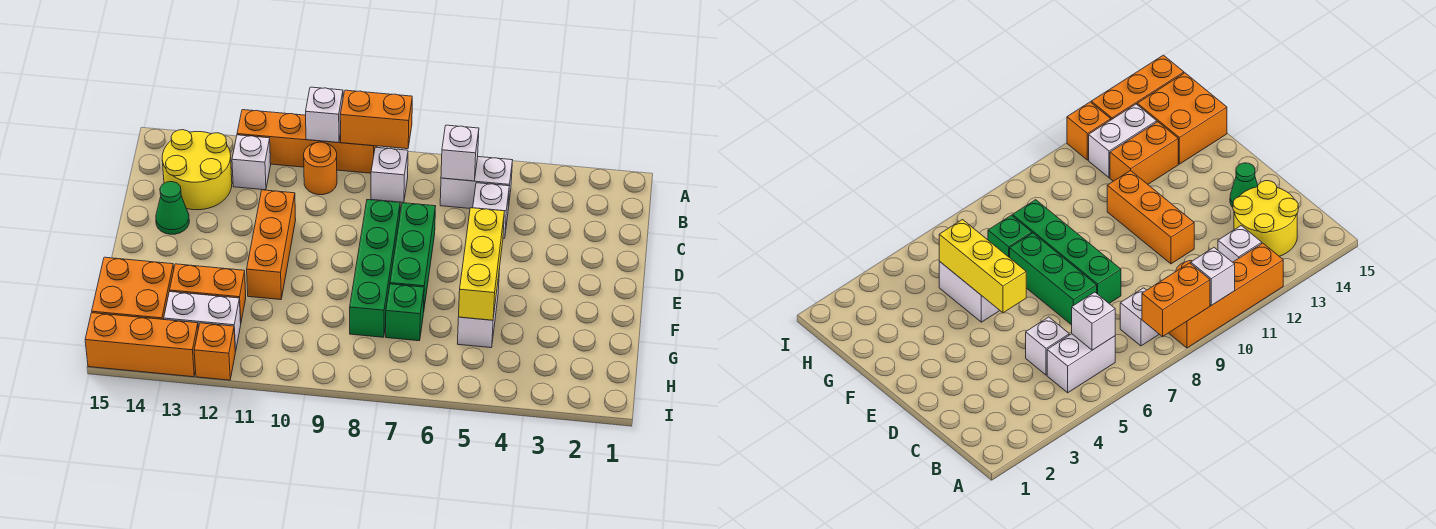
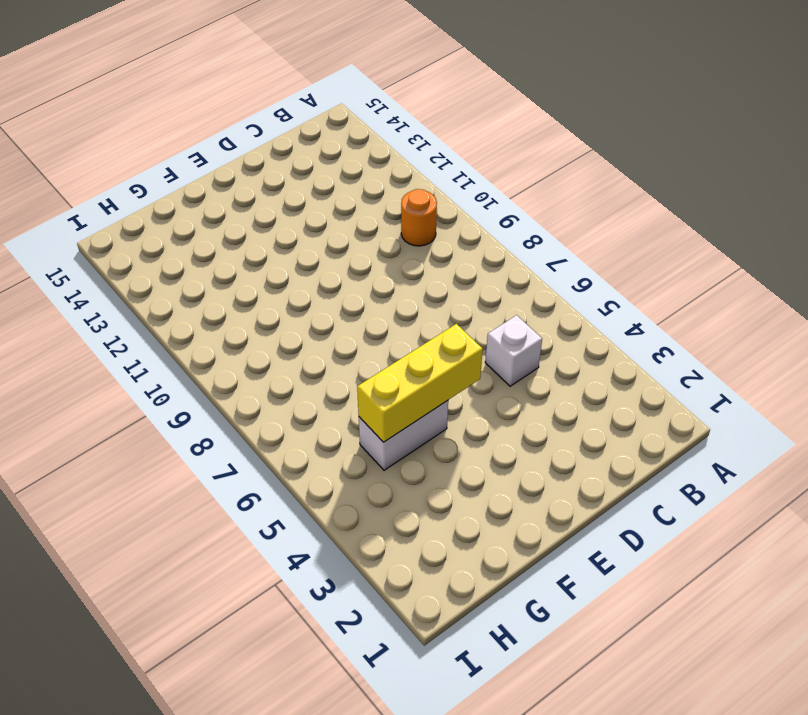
none -> orange 1x4 brick [237,110,377,173]
none -> white 1x2 brick [440,157,513,208]
none -> white 1x1 brick [371,147,408,202]

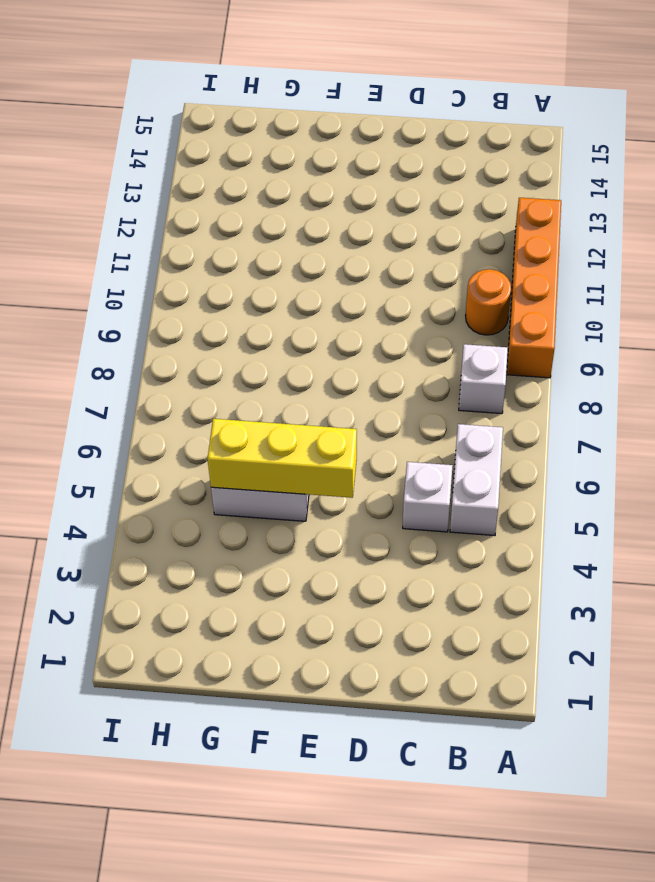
none -> white 1x1 brick [232,135,271,190]
none -> yellow 2x2 round brick [162,130,232,210]
none -> green 1x3 brick [390,203,436,307]

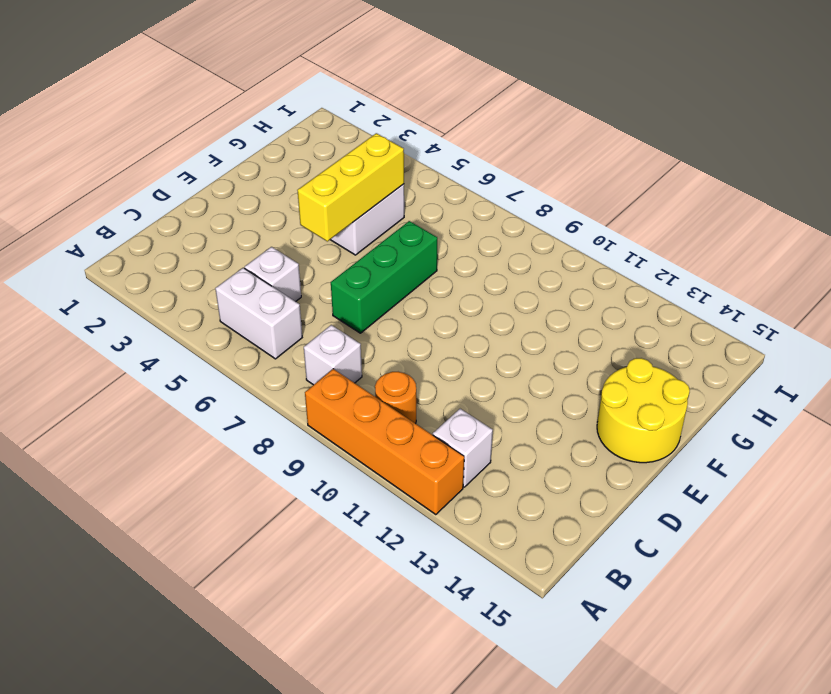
yellow 2x2 round brick [597,358,690,463] -> yellow 2x2 round brick moved to [162,130,232,210]
none -> green 1x4 brick [350,200,400,337]
none -> orange 1x3 brick [247,190,296,300]
none -> green 1x1 cone [156,182,189,234]

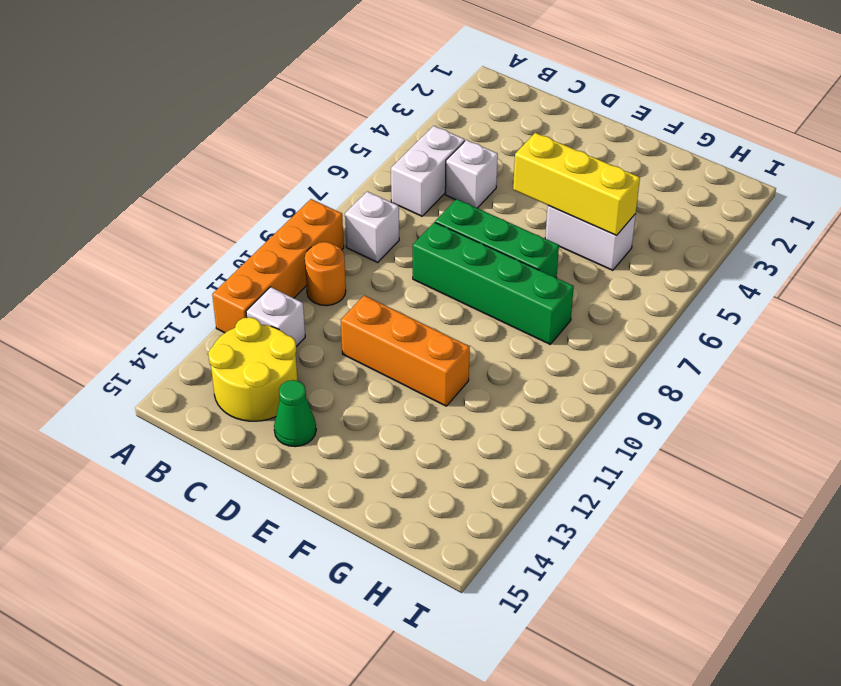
none -> green 1x1 brick [386,284,424,341]
none -> orange 1x2 brick [170,264,246,321]
none -> orange 2x2 brick [92,257,174,320]

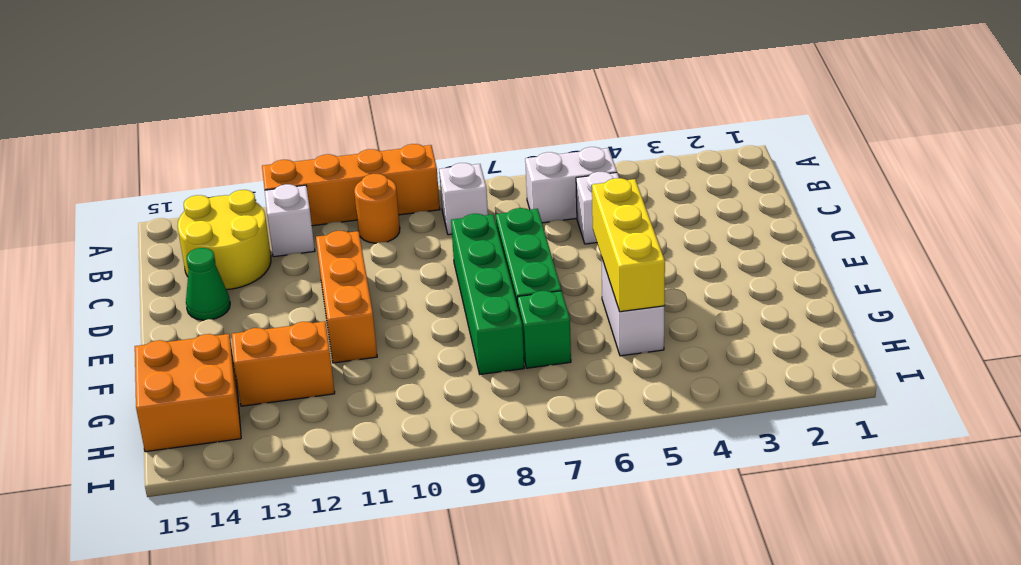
none -> white 1x2 brick [164,292,241,352]
none -> orange 1x1 brick [194,323,235,380]
none -> orange 1x3 brick [85,313,198,377]

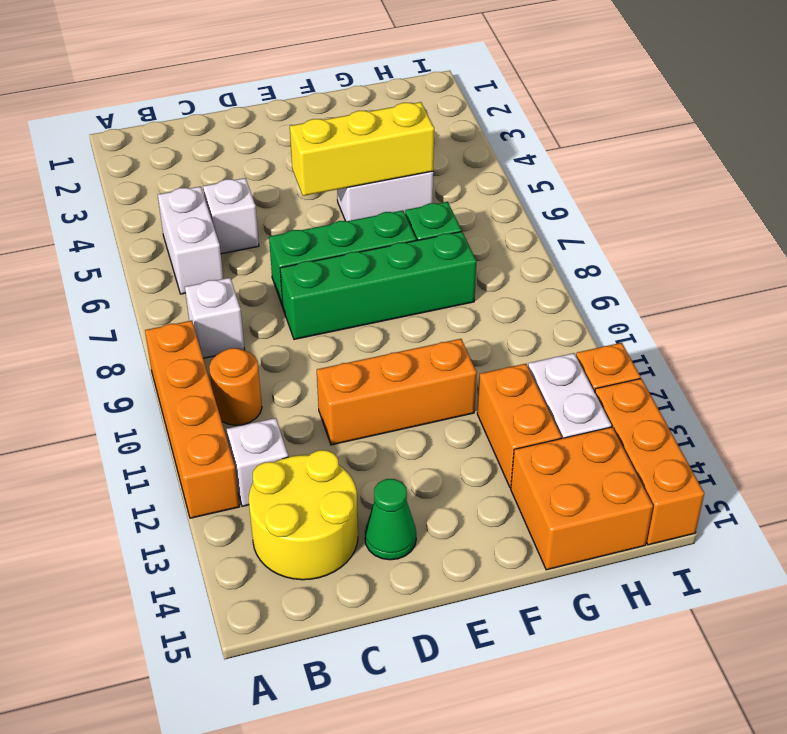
none -> orange 1x2 brick [340,90,412,149]
none -> white 1x1 brick [306,87,343,143]
none -> white 1x1 brick [441,125,479,181]

